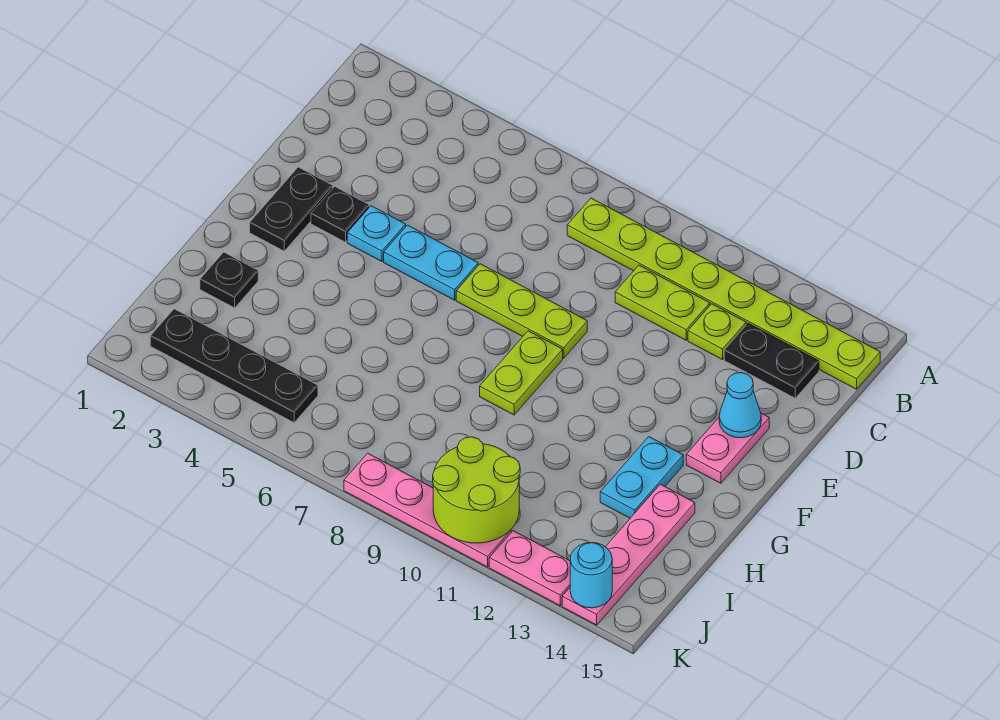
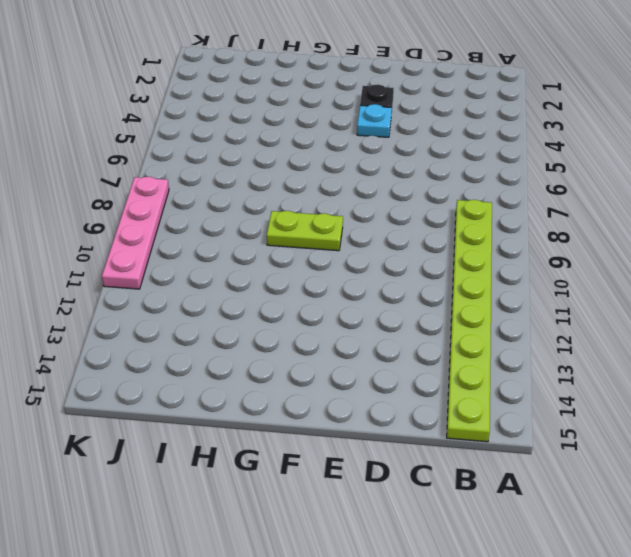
none -> lime 1x2 plate [615,265,710,340]
none -> lime 1x1 plate [688,304,746,360]
none -> black 1x2 plate [724,323,819,398]

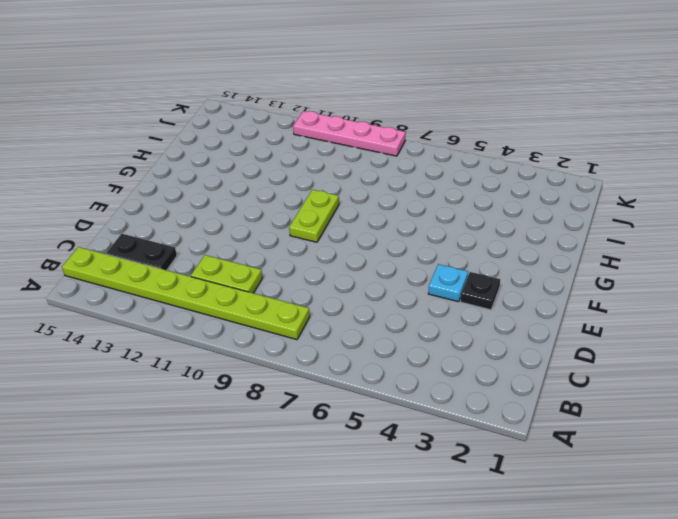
none -> lime 1x1 plate [688,304,746,360]
none -> black 1x2 plate [250,167,333,251]
none -> cyan 1x2 plate [384,225,478,300]

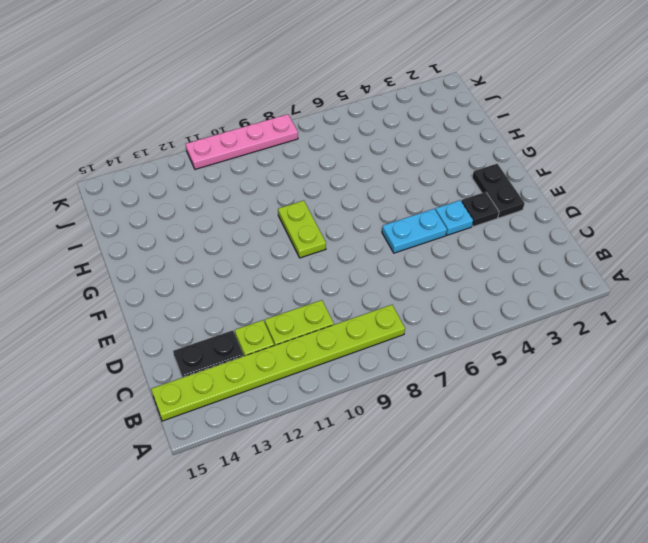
none -> lime 1x3 plate [456,264,587,358]
none -> pink 1x2 plate [686,413,769,483]
none -> cyan 1x2 plate [600,437,683,518]

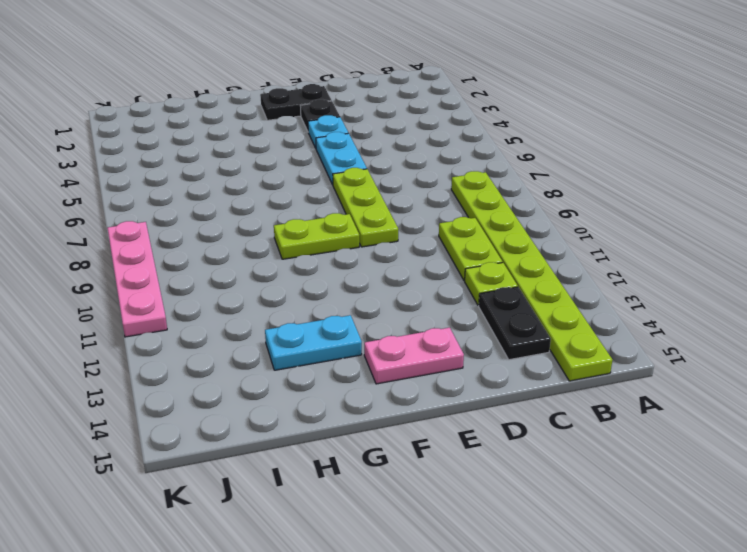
none -> black 1x1 plate [200,252,258,308]
none -> pink 1x4 plate [562,484,695,625]
none -> black 1x4 plate [150,309,318,423]

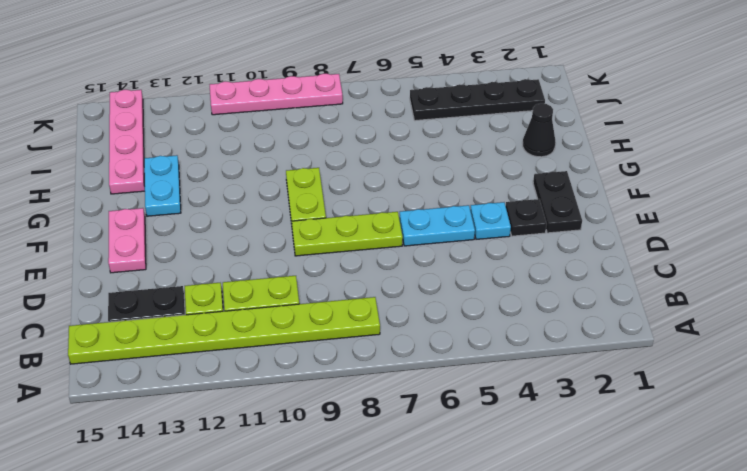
black 1x1 cone [523,103,556,157] -> black 1x1 plate [200,252,258,308]
none -> pink 1x2 plate [489,531,570,606]
none -> cyan 1x1 cone [719,373,761,438]
none -> lime 2x2 round brick [433,437,520,543]

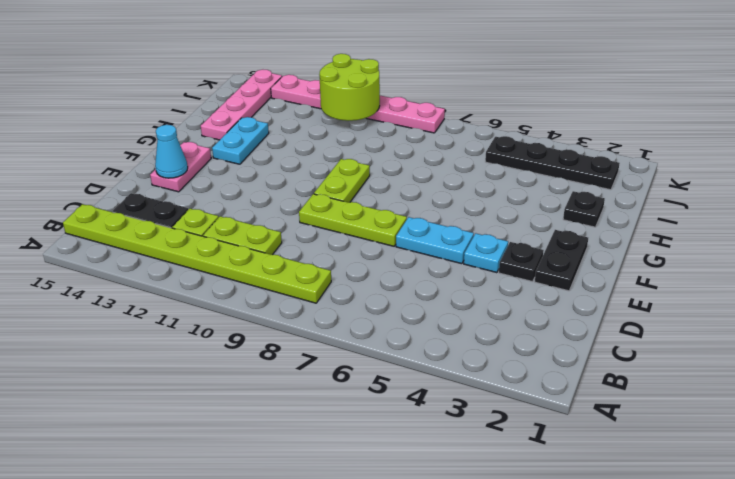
none -> cyan 1x1 round brick [570,543,612,608]

